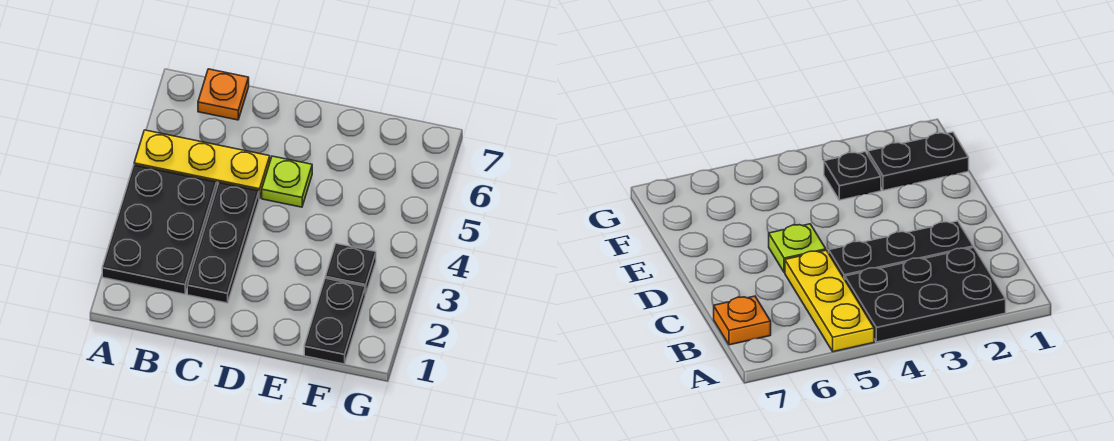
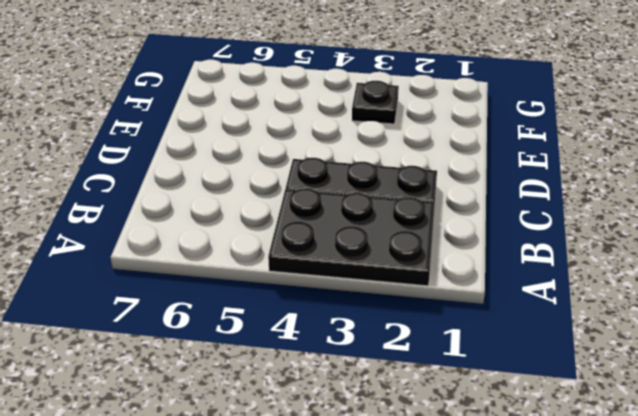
none -> yellow 1x3 plate [134,130,270,198]
none -> orange 1x1 plate [198,69,249,120]

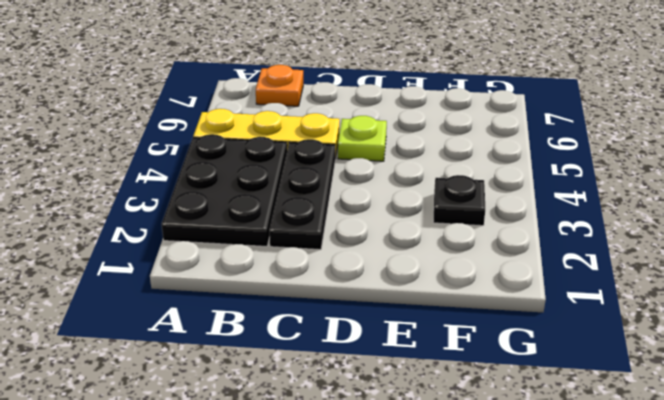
none -> black 1x2 plate [304,278,365,364]

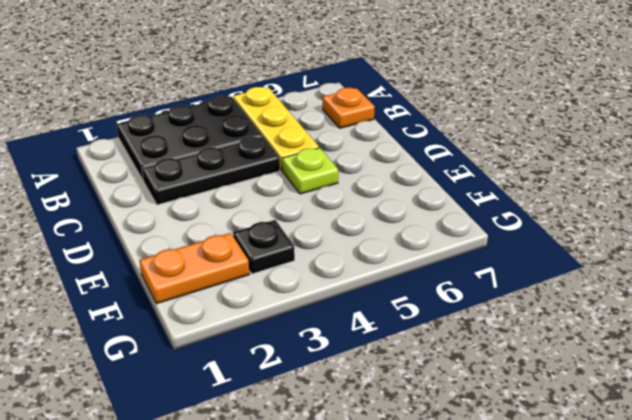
orange 1x2 plate [139,233,249,304] -> black 1x2 plate [304,278,365,364]

